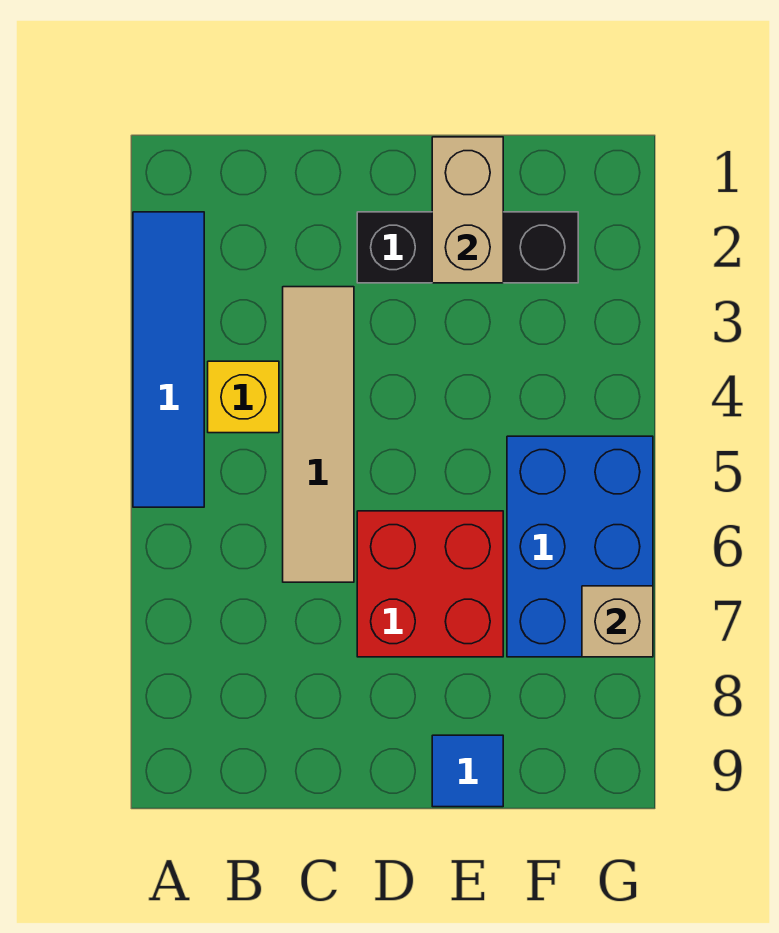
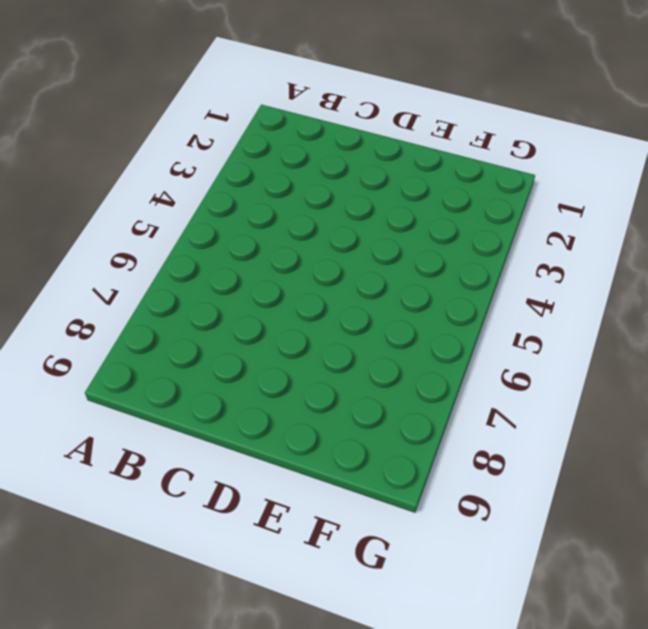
none -> blue 1x4 tile [133,212,204,507]
none -> yellow 1x1 brick [208,361,279,433]

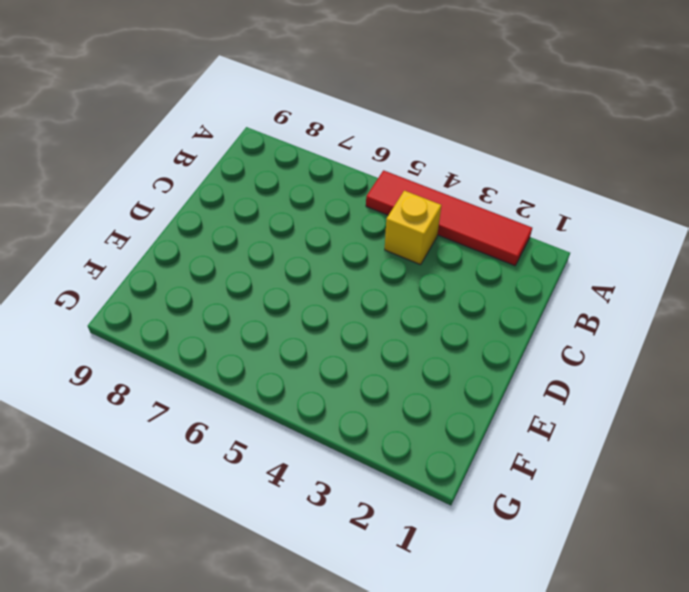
red 1x4 tile [366,170,532,266] -> blue 1x4 tile [133,212,204,507]
none -> tan 1x4 tile [283,287,354,582]
none -> black 1x3 brick [357,212,578,283]

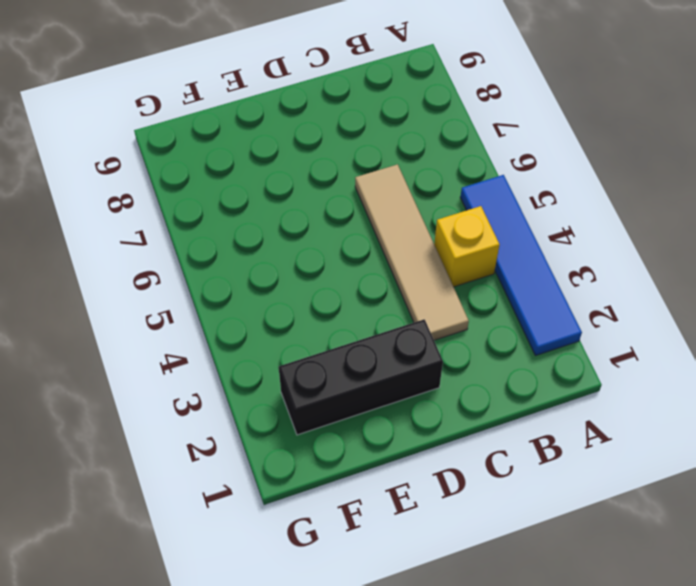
none -> red 2x2 brick [357,511,503,657]
none -> blue 1x1 tile [432,735,503,807]

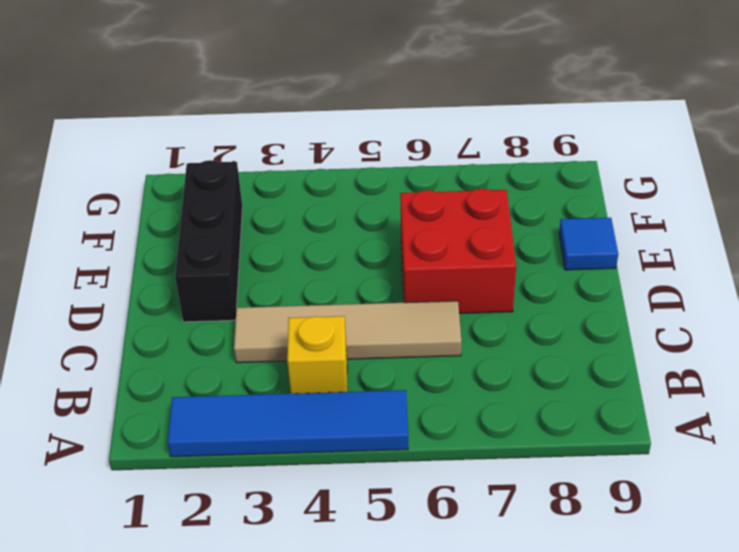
none -> blue 2x3 brick [507,436,653,657]
none -> tan 1x2 brick [432,137,503,283]

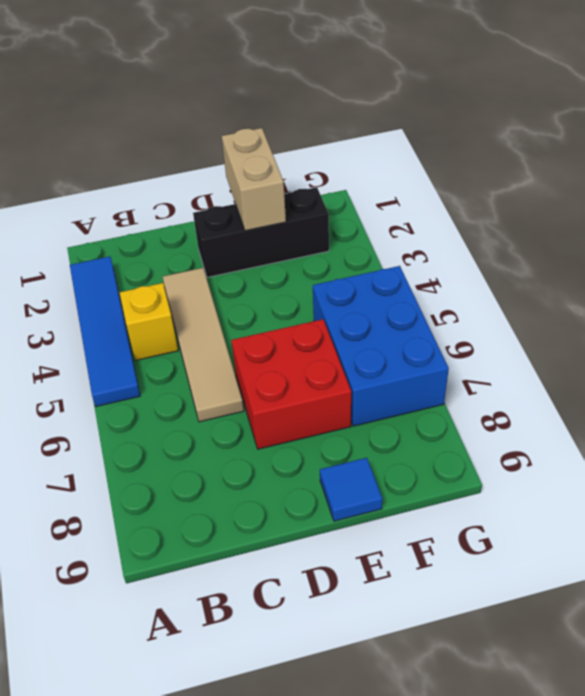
none -> tan 1x1 brick [582,586,653,657]

